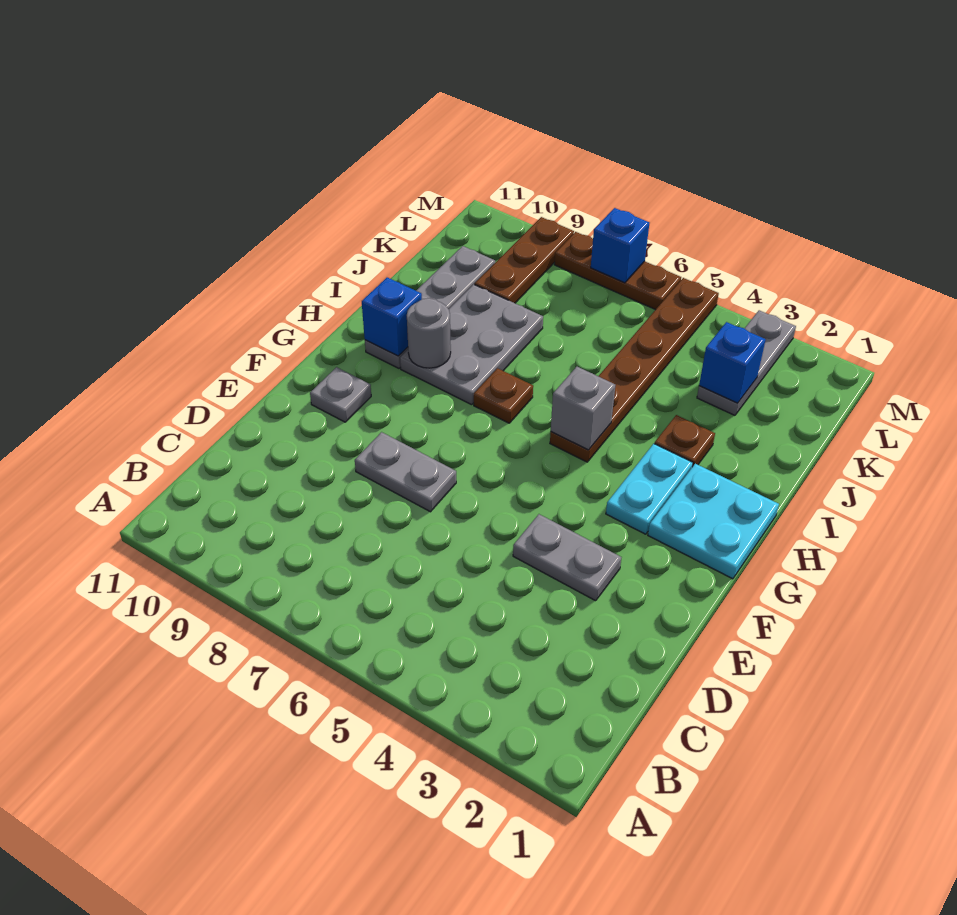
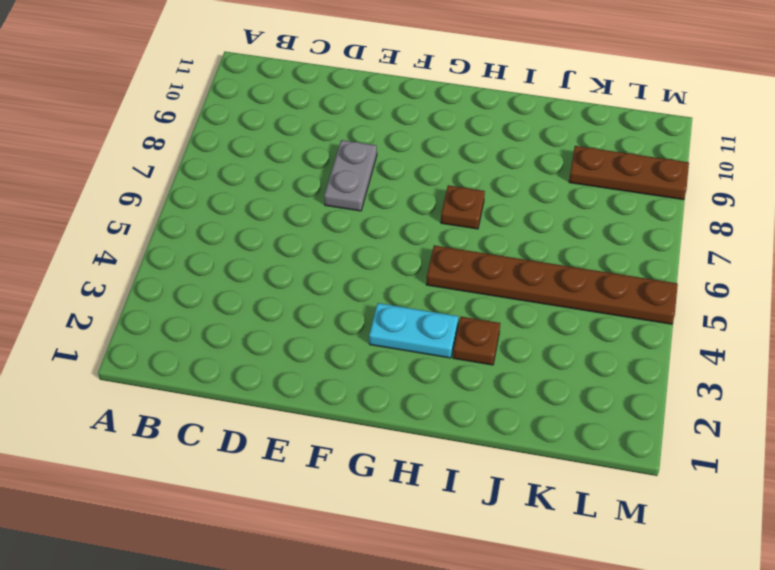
none -> grey 1x2 plate [513,514,621,601]
none -> grey 1x1 plate [310,367,371,422]
none -> cyan 2x2 plate [648,464,779,579]

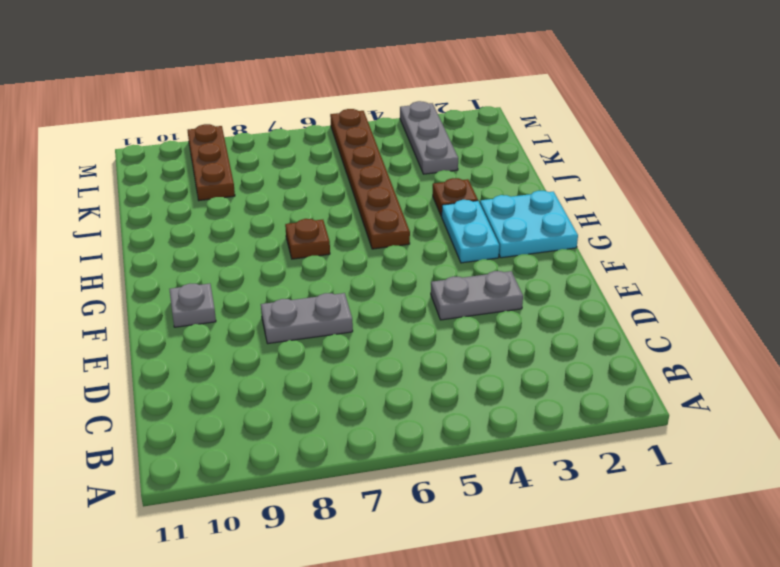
none -> grey 2x3 plate [400,284,543,405]
none -> grey 1x4 plate [365,246,495,368]
none -> brown 1x3 plate [554,232,681,310]

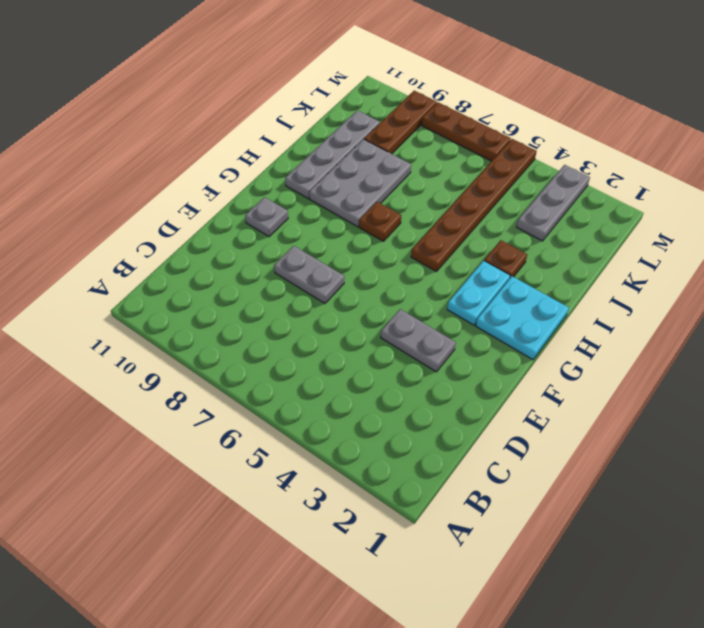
none -> grey 1x1 brick [551,367,615,450]
none -> grey 1x1 round brick [407,298,451,368]
none -> blue 1x1 brick [362,277,422,356]

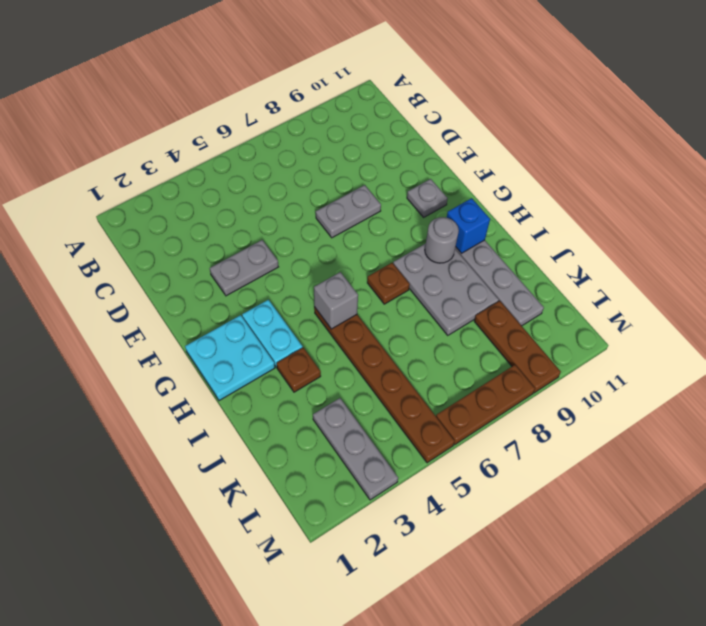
none -> blue 1x1 brick [699,322,766,403]
none -> blue 1x1 brick [591,208,649,283]

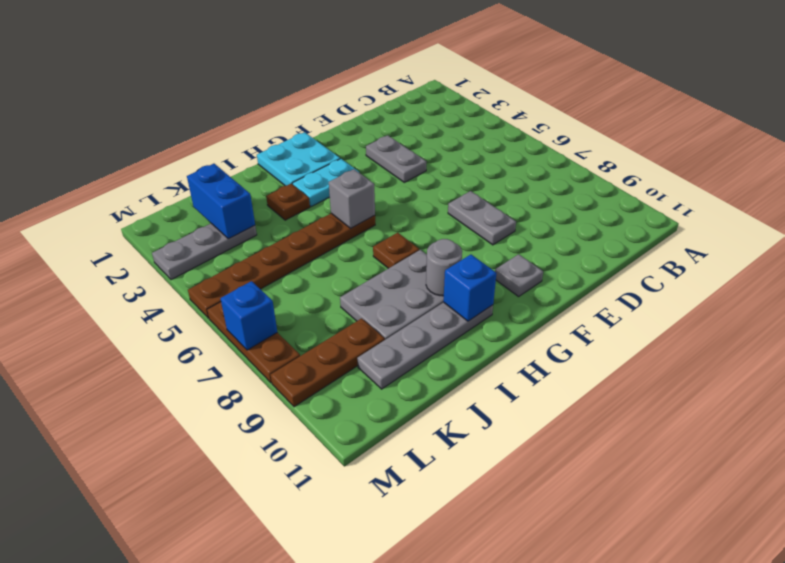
blue 1x2 brick [187,164,255,239] -> blue 1x1 brick [699,322,766,403]

